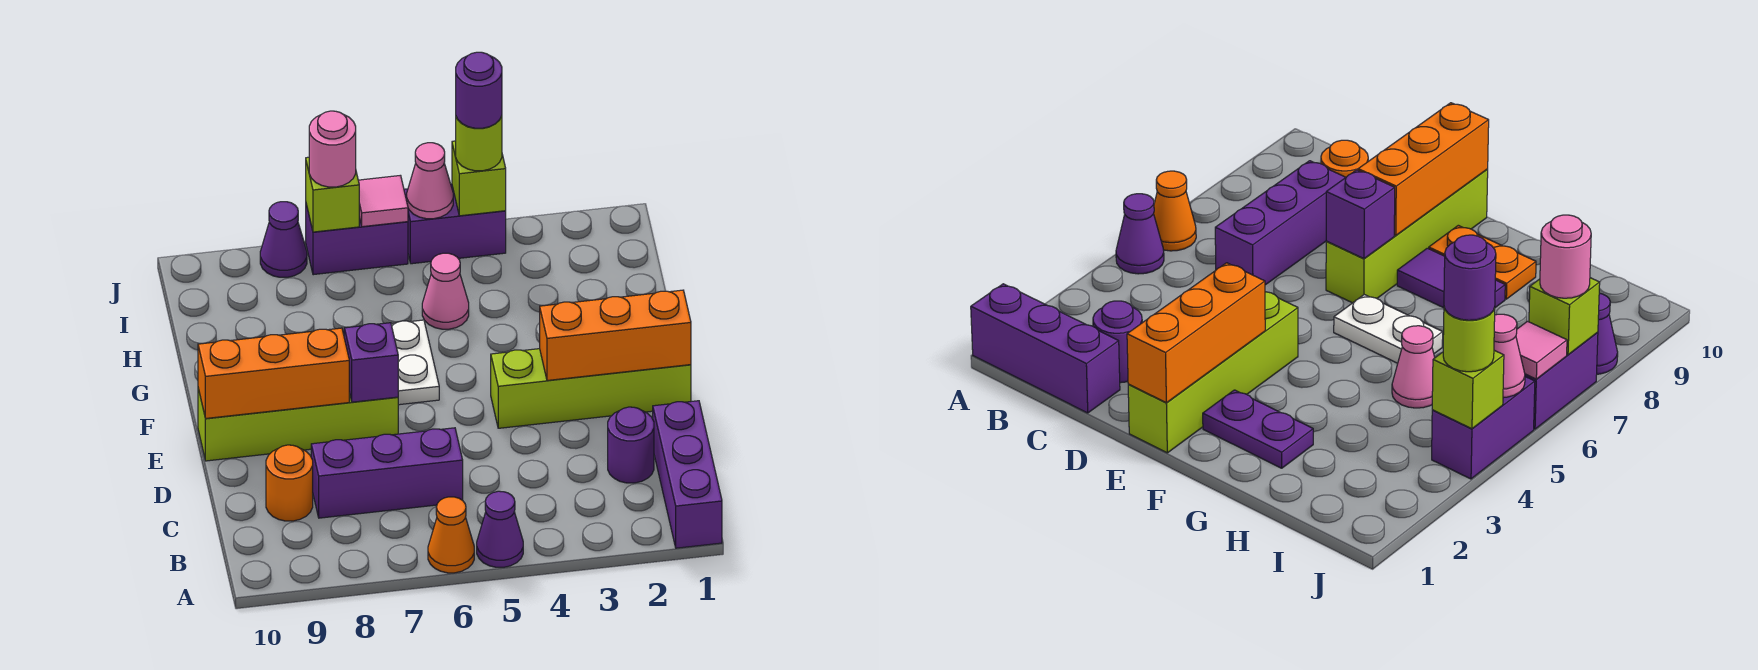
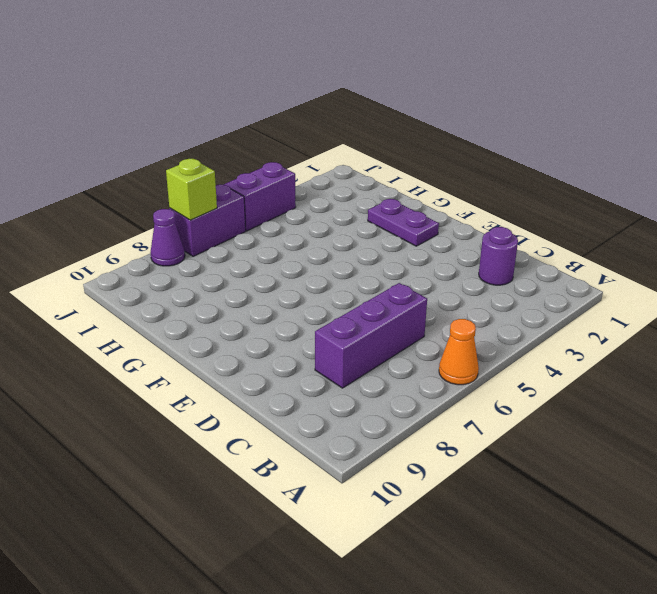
none -> purple 1x3 brick [653,401,722,548]
none -> purple 1x1 cone [477,491,523,567]
none -> orange 1x1 round brick [266,445,313,521]

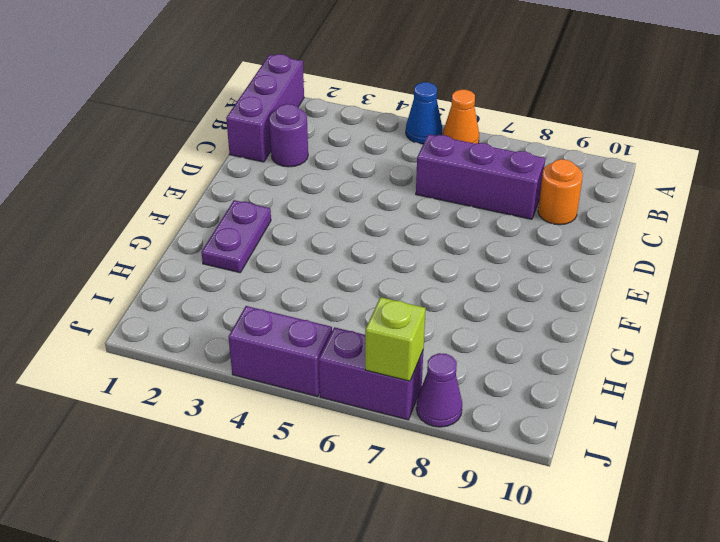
blue 1x1 cone [406,82,442,144] -> purple 1x1 cone [477,491,523,567]
none -> lime 1x4 brick [491,349,691,428]
none -> lime 1x4 brick [198,388,398,461]
none -> white 1x2 plate [391,320,439,405]

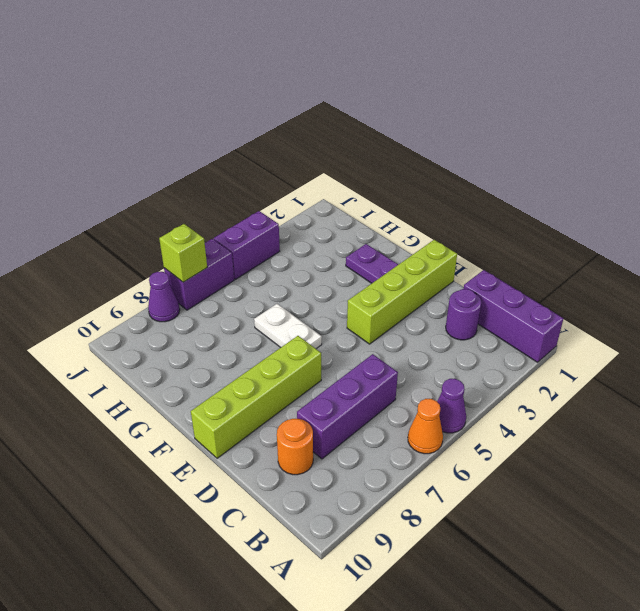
none -> purple 1x2 tile [1397,248,1505,308]
none -> orange 1x2 plate [1429,225,1536,299]
none -> pink 1x1 cone [422,253,469,329]

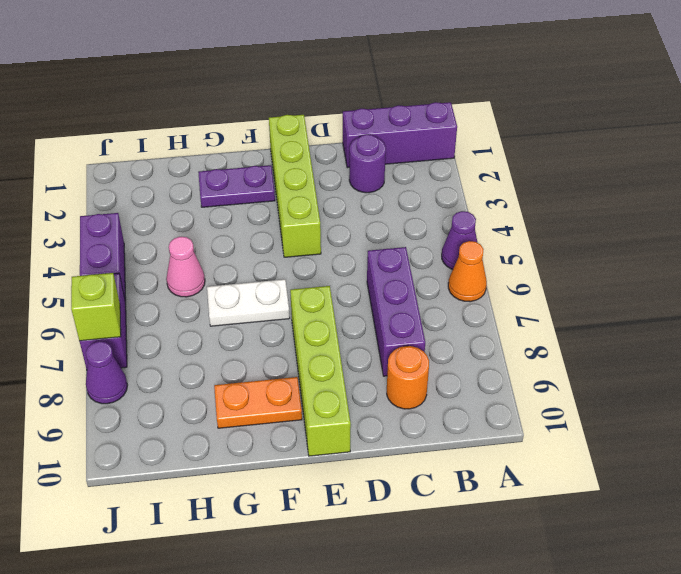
none -> purple 1x2 tile [1397,248,1505,308]
none -> orange 1x3 brick [540,290,691,381]
none -> purple 1x1 brick [344,323,398,402]

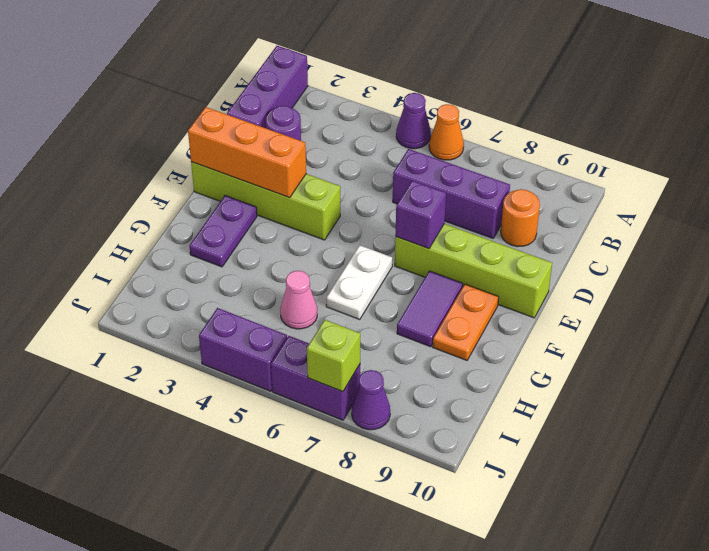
none -> orange 1x3 brick [198,328,349,419]
none -> lime 1x1 brick [452,141,506,216]
none -> pink 1x1 cone [407,143,453,219]

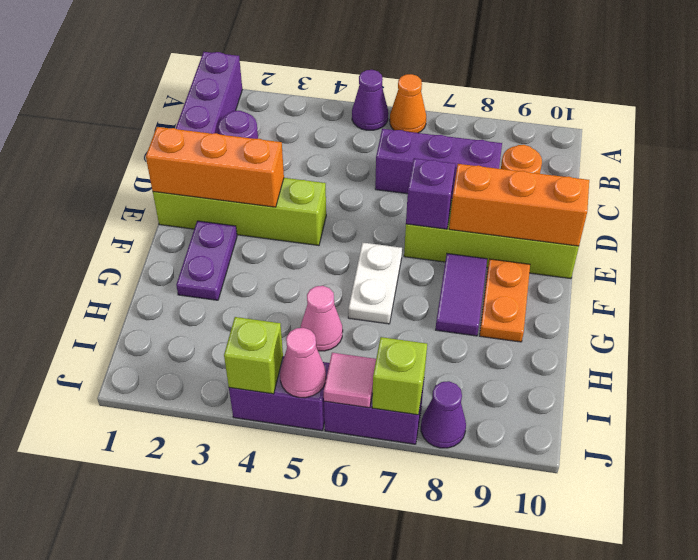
none -> lime 1x1 round brick [456,116,502,171]
none -> pink 1x1 round brick [309,111,356,187]
none -> purple 1x1 round brick [456,52,502,128]

